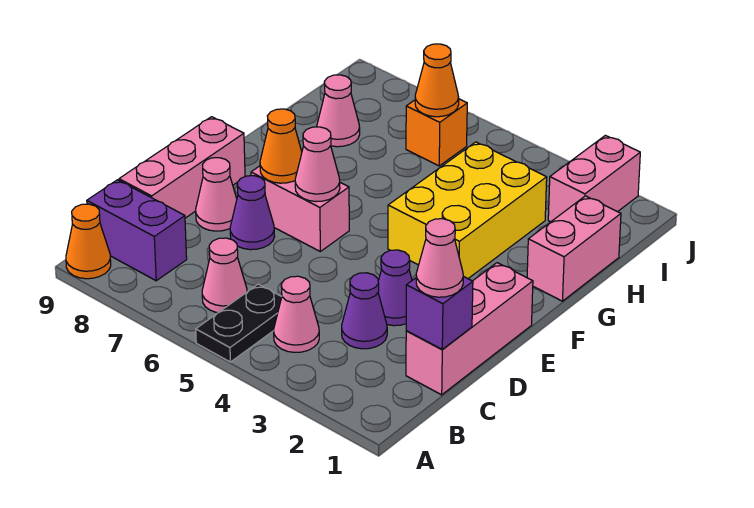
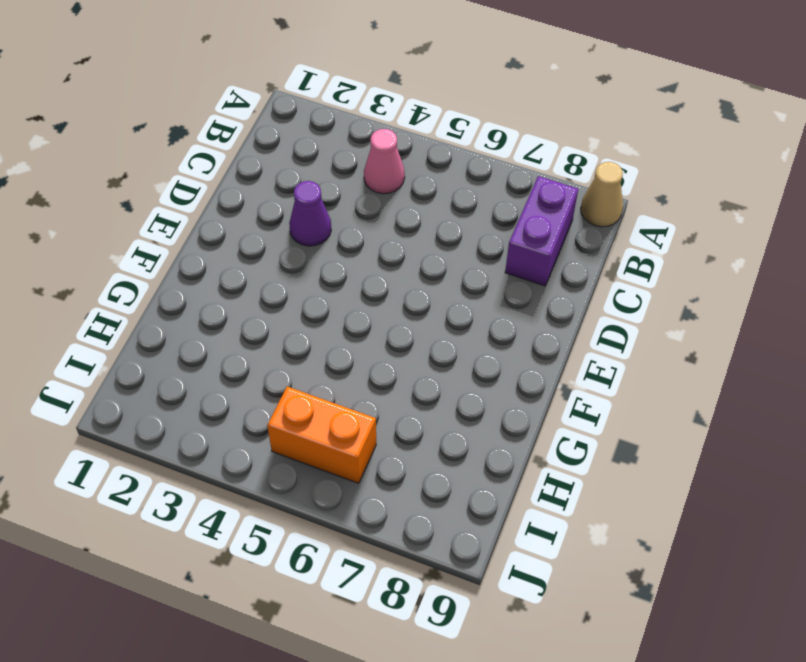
tan 1x1 cone [581,162,623,227] -> orange 1x1 cone [66,204,111,279]
purple 1x2 brick [505,176,578,286] -> purple 1x2 brick turned to [87,180,187,281]
orange 1x2 brick [267,387,376,483] -> orange 1x1 brick [406,99,467,166]
none -> black 1x2 plate [196,284,282,362]
none -> pink 1x1 cone [202,238,247,313]
none -> pink 1x3 brick [406,263,533,395]

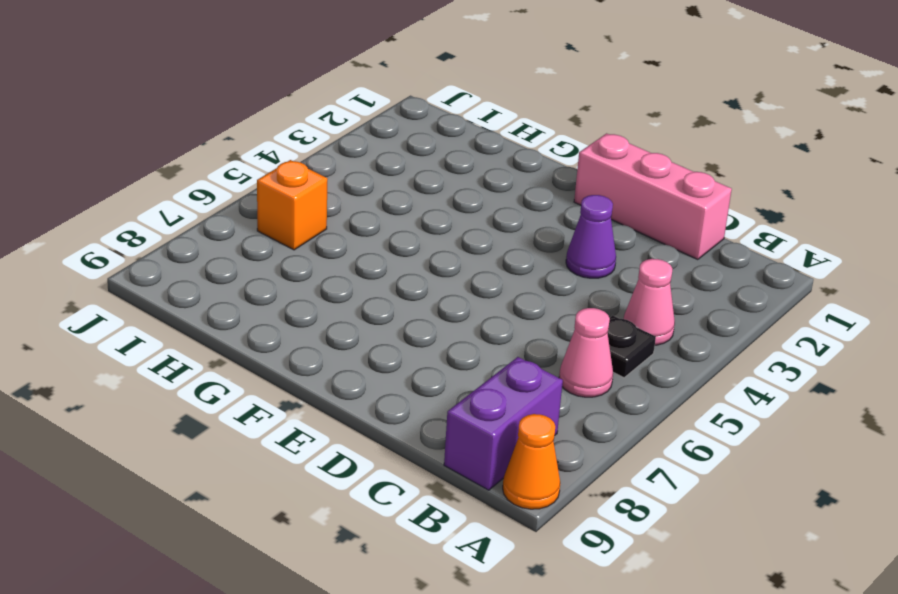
black 1x1 plate [608,315,656,378] -> black 1x2 plate [196,284,282,362]
none -> purple 1x1 cone [342,273,387,349]
none -> pink 1x3 brick [119,117,245,218]
none -> purple 1x1 cone [230,176,275,250]

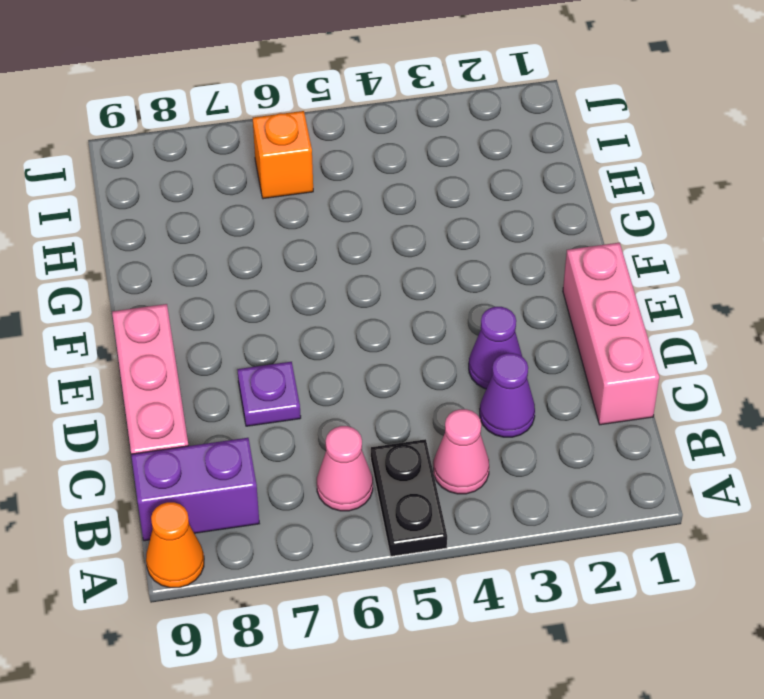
purple 1x1 plate [237,362,301,426] -> purple 1x1 cone [230,176,275,250]
none -> pink 1x1 cone [196,158,237,231]
none -> pink 1x2 brick [251,166,349,251]
none -> yellow 2x3 brick [388,142,547,279]

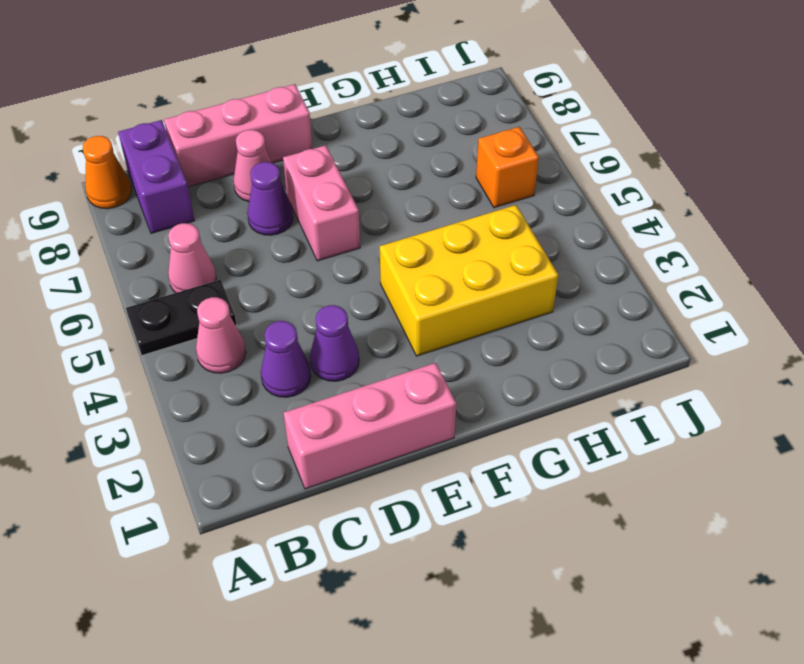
none -> pink 1x2 brick [527,196,621,301]
none -> pink 1x1 cone [317,75,360,147]
none -> pink 1x2 brick [548,135,640,222]

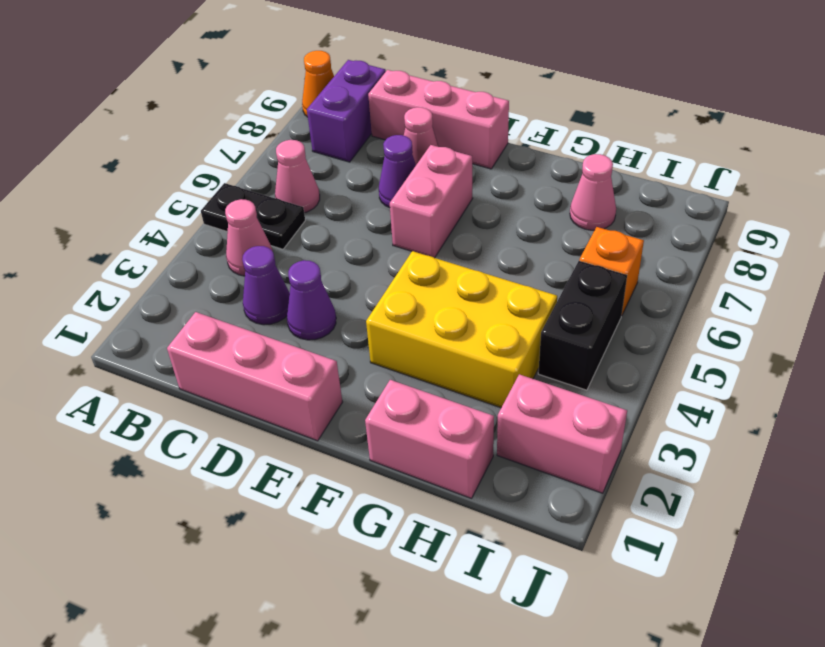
black 1x2 brick [538,261,627,390] -> none
none -> purple 1x1 brick [406,276,473,350]
none -> pink 1x1 cone [295,127,340,202]
none -> orange 1x1 cone [260,109,302,183]

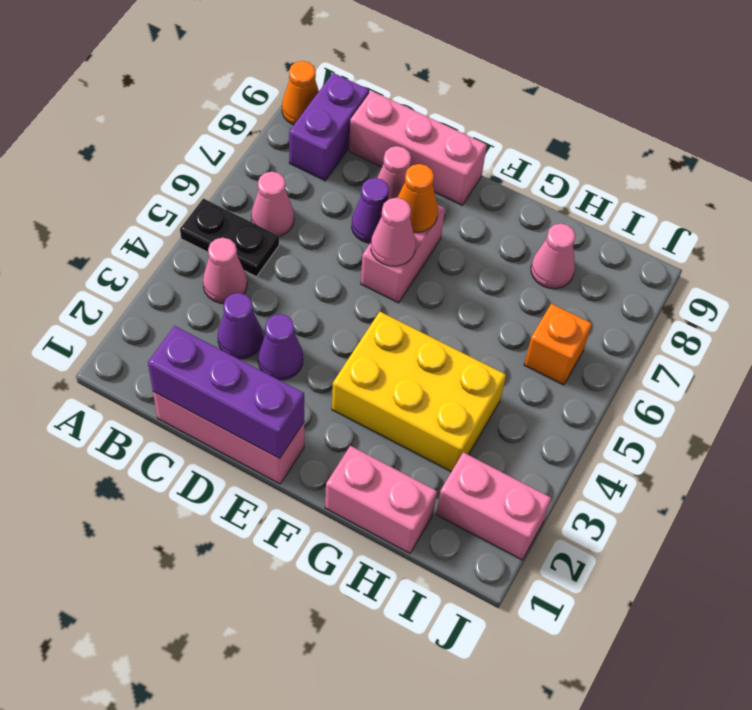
purple 1x3 brick [148,326,304,459] -> purple 1x1 brick [406,276,473,350]
none -> orange 1x1 cone [415,44,459,117]
none -> pink 1x1 cone [416,219,463,297]

